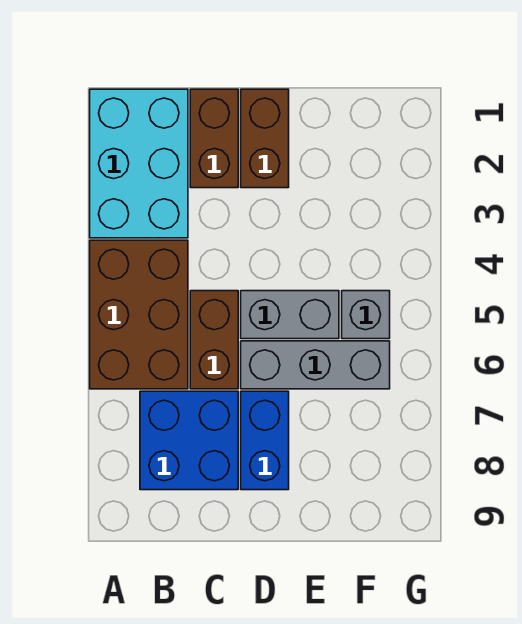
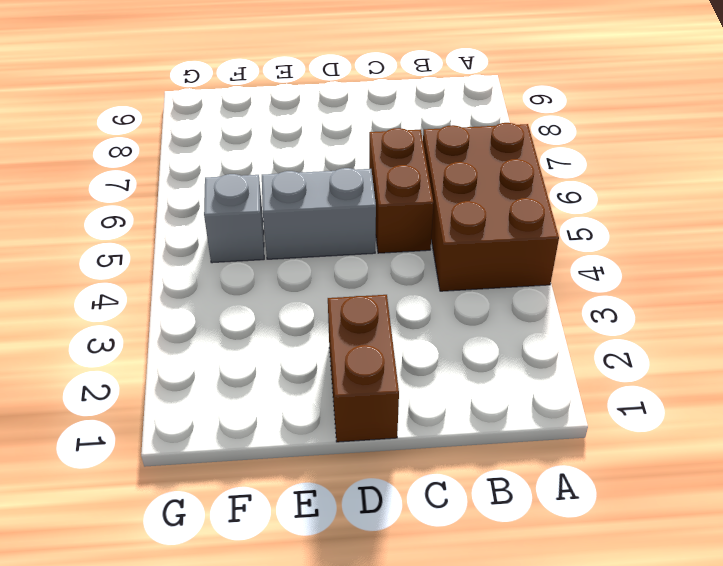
none -> cyan 2x3 brick [90,89,188,238]
none -> blue 2x2 brick [140,391,238,490]

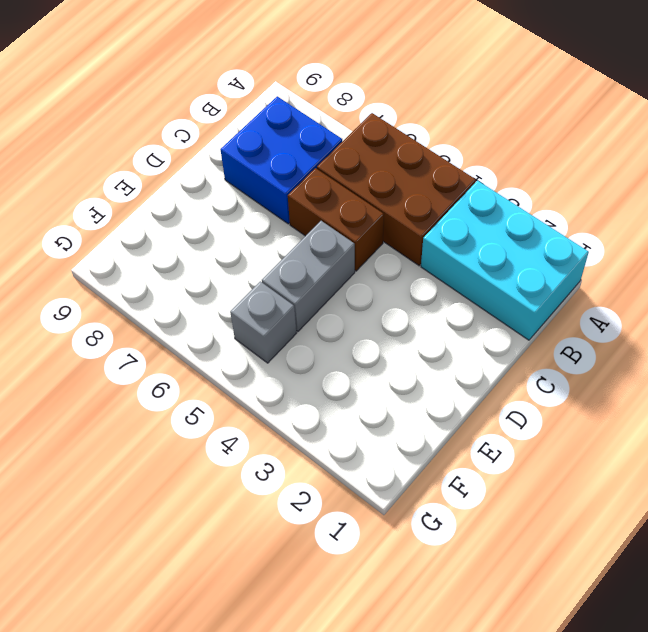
none -> brown 1x2 brick [190,89,238,188]
none -> brown 1x2 brick [241,89,289,188]

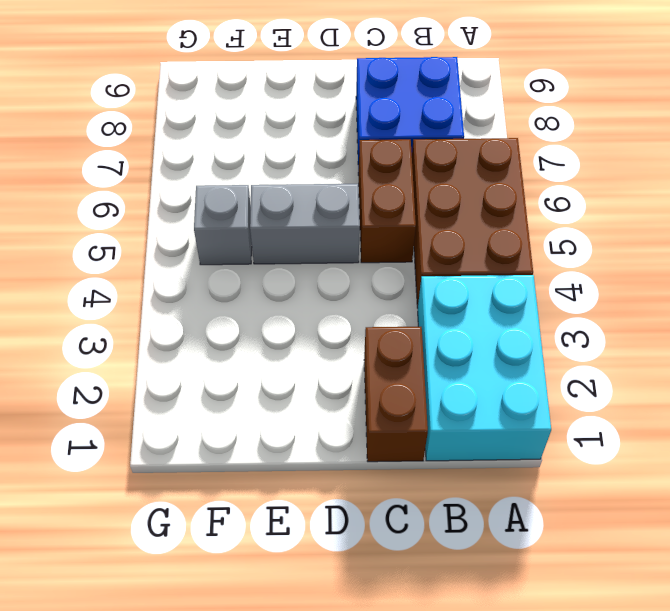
none -> brown 1x2 brick [241,89,289,188]
none -> grey 1x3 brick [241,341,390,389]

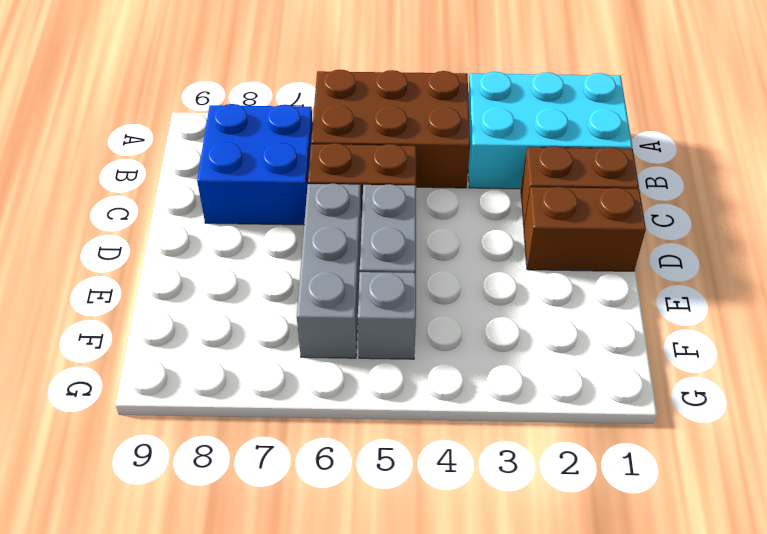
none -> blue 1x2 brick [241,391,289,490]

